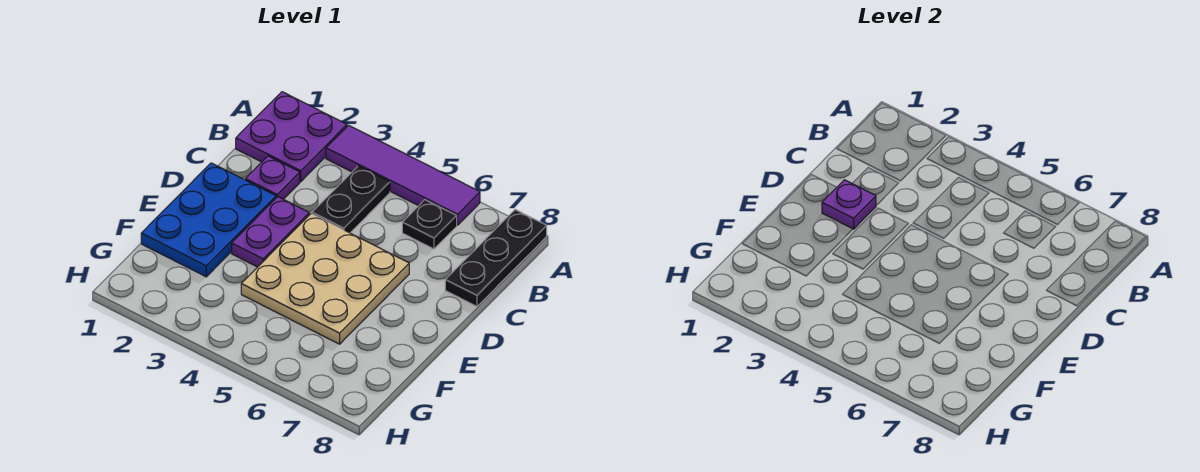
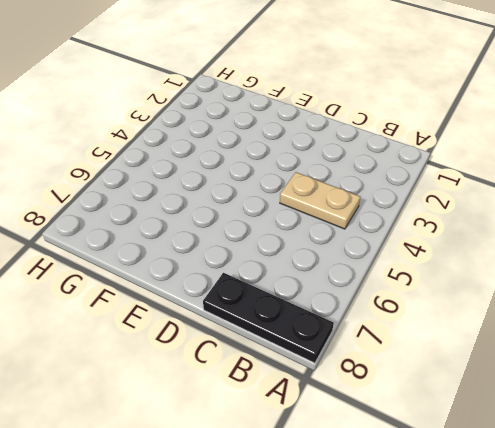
tan 1x2 plate [280,172,360,229] -> black 1x2 plate [312,166,390,233]
none -> purple 2x2 plate [236,92,347,182]
none -> purple 1x4 tile [326,125,480,225]

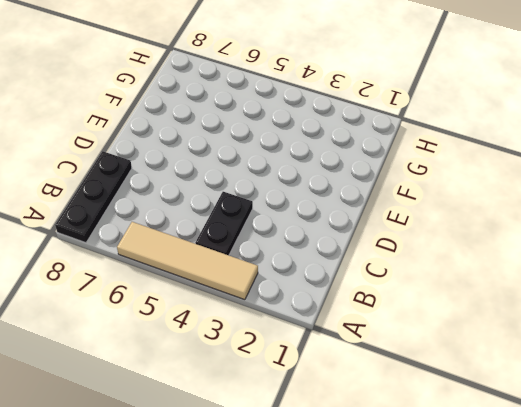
tan 1x4 tile [117,222,258,300] -> purple 1x4 tile [326,125,480,225]
none -> purple 2x2 plate [236,92,347,182]
none -> black 1x1 plate [402,200,457,249]

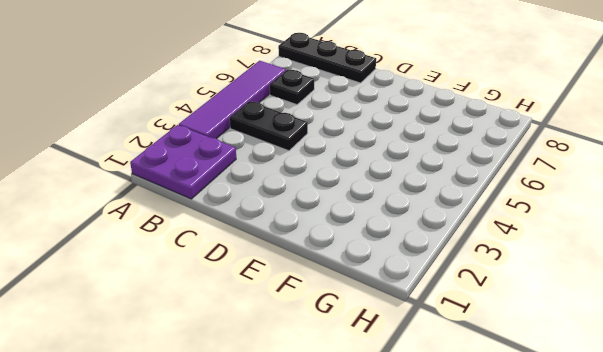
none -> purple 1x1 plate [246,156,300,199]
none -> blue 2x3 plate [141,163,276,277]

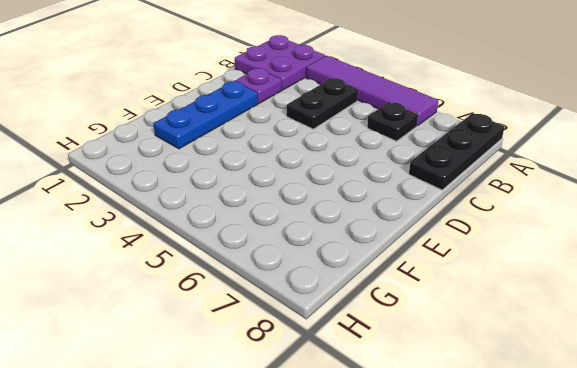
blue 1x3 plate [153,81,258,149] -> blue 2x3 plate [141,163,276,277]
none -> purple 1x2 plate [232,197,309,267]
none -> tan 3x3 plate [241,214,409,344]

